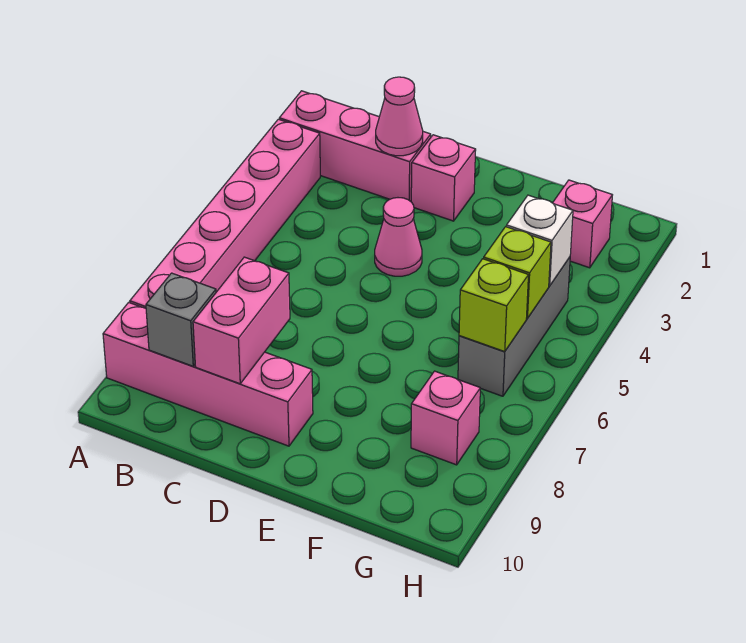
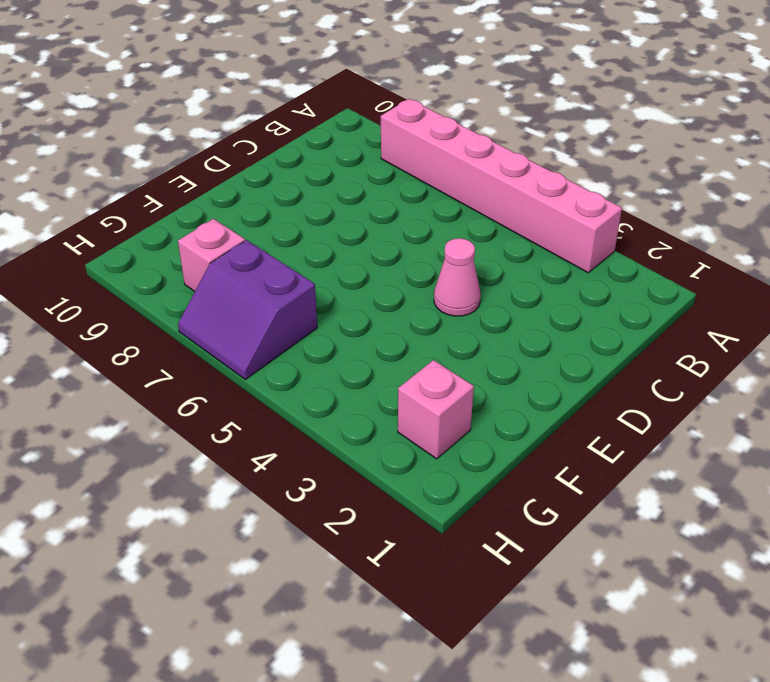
purple 2x2 slope [178,240,317,379] -> grey 1x3 brick [458,257,570,396]
none -> pink 1x3 brick [279,91,431,201]
none -> pink 1x4 brick [103,302,313,446]
none -> pink 1x1 brick [411,135,476,221]

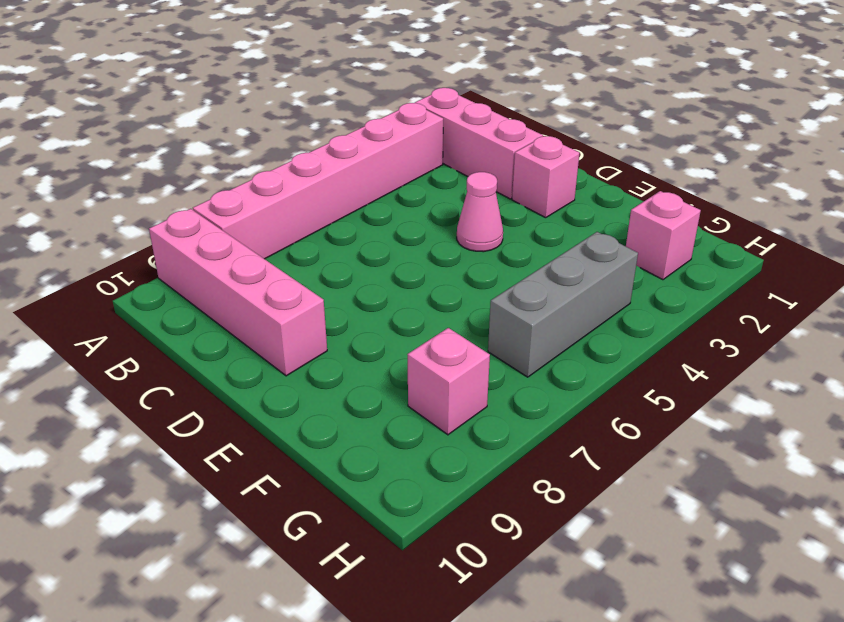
none -> grey 1x1 brick [146,273,216,366]
none -> pink 1x1 cone [376,77,423,156]
none -> pink 1x2 brick [193,257,290,384]

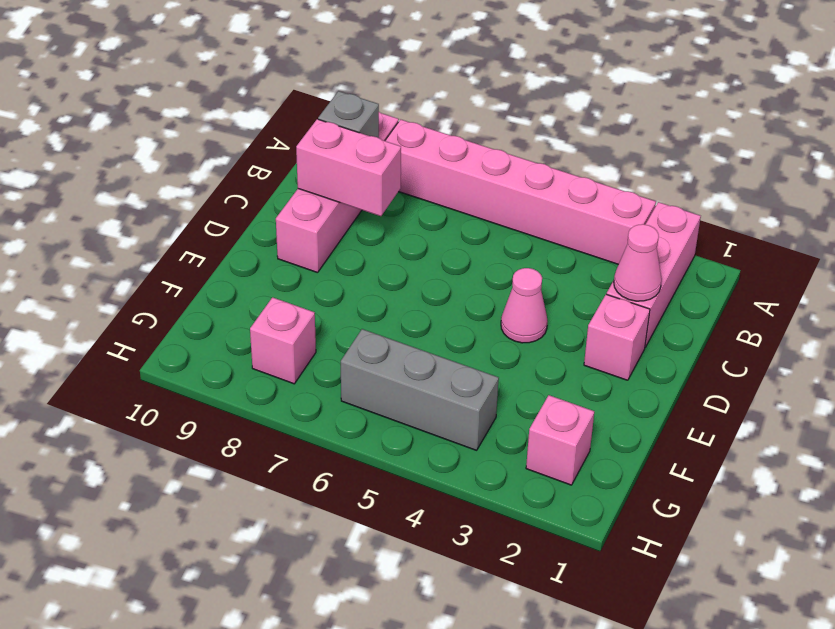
none -> white 1x1 brick [506,195,573,286]
none -> lime 1x1 brick [484,227,551,318]
none -> lime 1x1 brick [459,259,528,352]

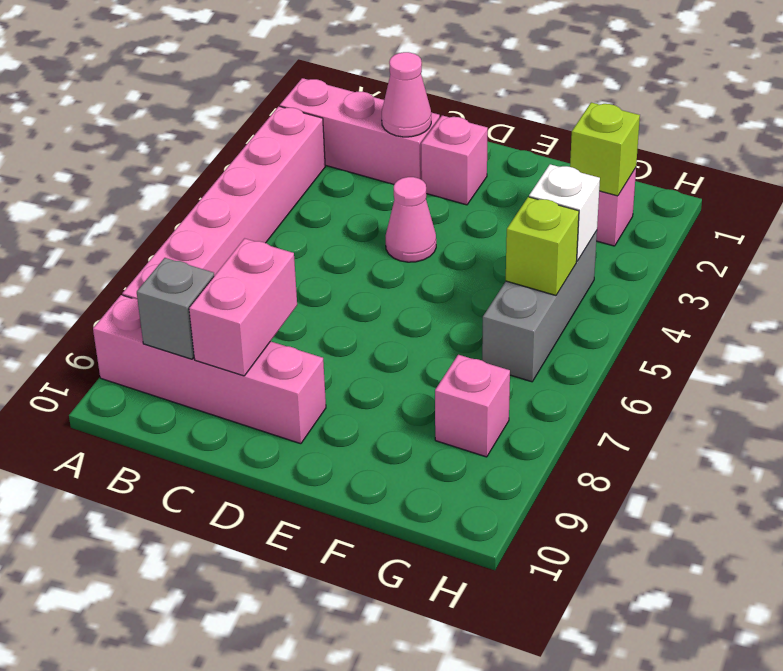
lime 1x1 brick [570,102,640,196] -> lime 1x1 brick moved to [459,259,528,352]

